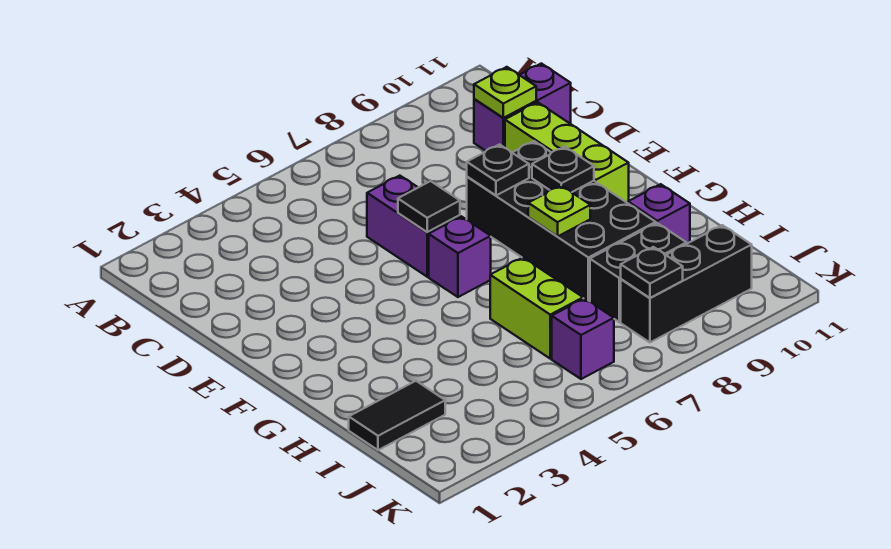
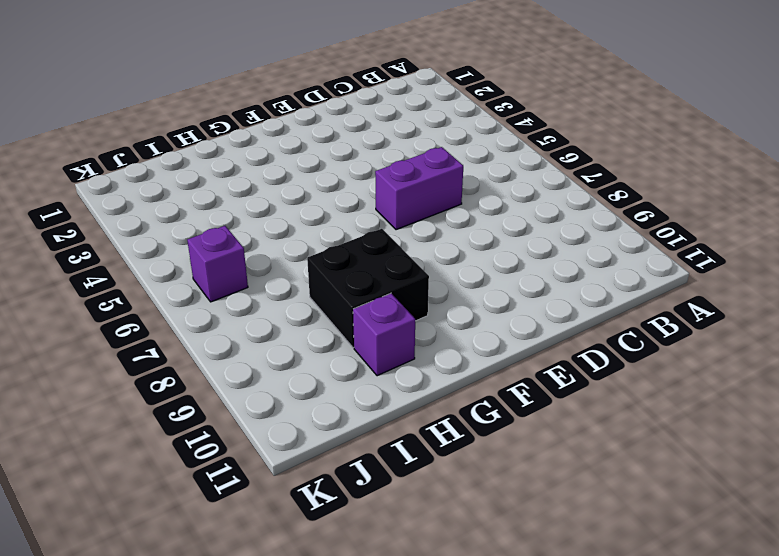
black 2x2 brick [307,229,429,348] -> black 2x4 brick [467,141,656,301]
none -> purple 1x2 brick [474,63,571,151]
none -> lime 1x3 brick [505,102,629,203]
none -> purple 1x1 brick [429,216,491,297]

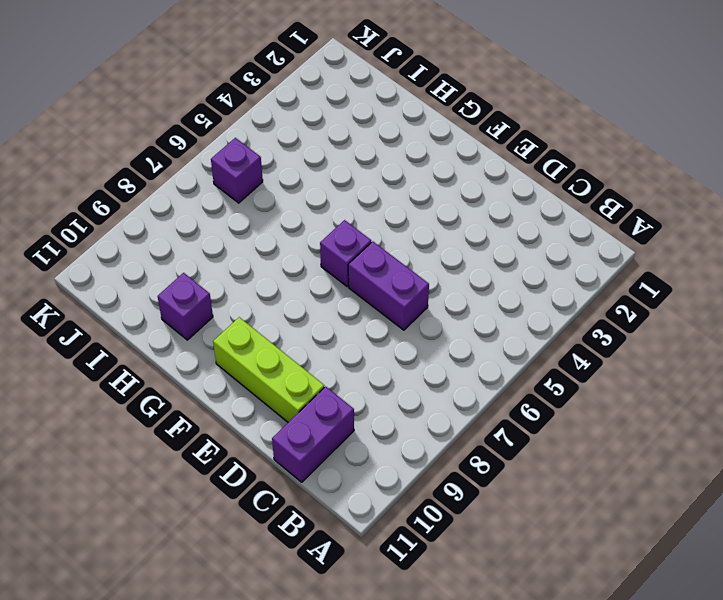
none -> black 2x4 brick [467,141,656,301]
none -> lime 1x2 brick [490,258,583,359]
none -> black 1x2 tile [349,381,445,450]

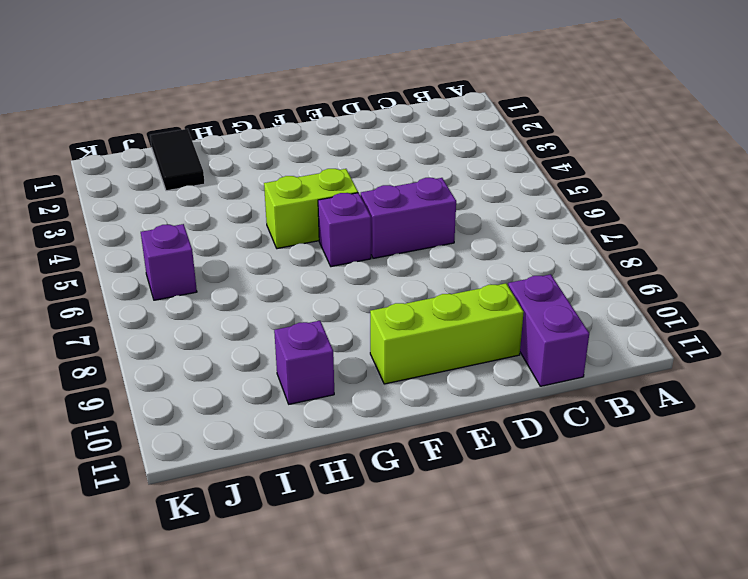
lime 1x2 brick [264,169,358,249] -> lime 1x2 brick moved to [490,258,583,359]
none -> black 2x4 brick [467,141,656,301]
none -> black 1x2 brick [590,223,686,322]
none -> black 1x3 brick [621,225,752,342]

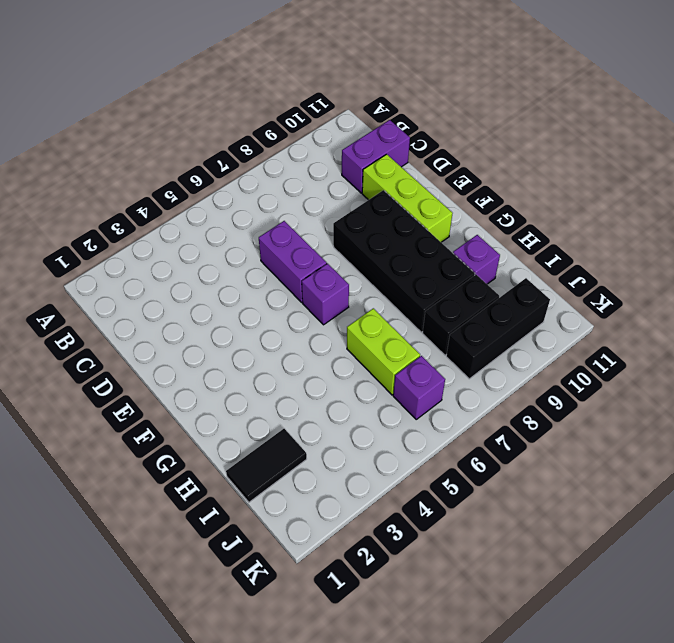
none -> lime 1x1 plate [474,67,536,118]
none -> black 1x1 tile [398,181,460,232]
none -> black 1x1 plate [467,145,529,195]

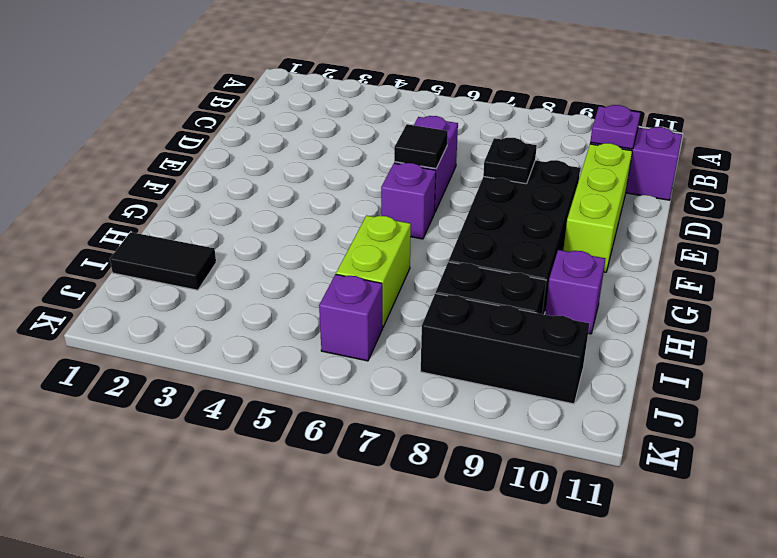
purple 1x1 plate [590,105,640,149] -> lime 1x1 plate [474,67,536,118]
none -> black 1x1 plate [532,147,594,192]
none -> lime 1x1 plate [528,186,590,237]
none -> black 1x1 plate [621,247,683,298]

